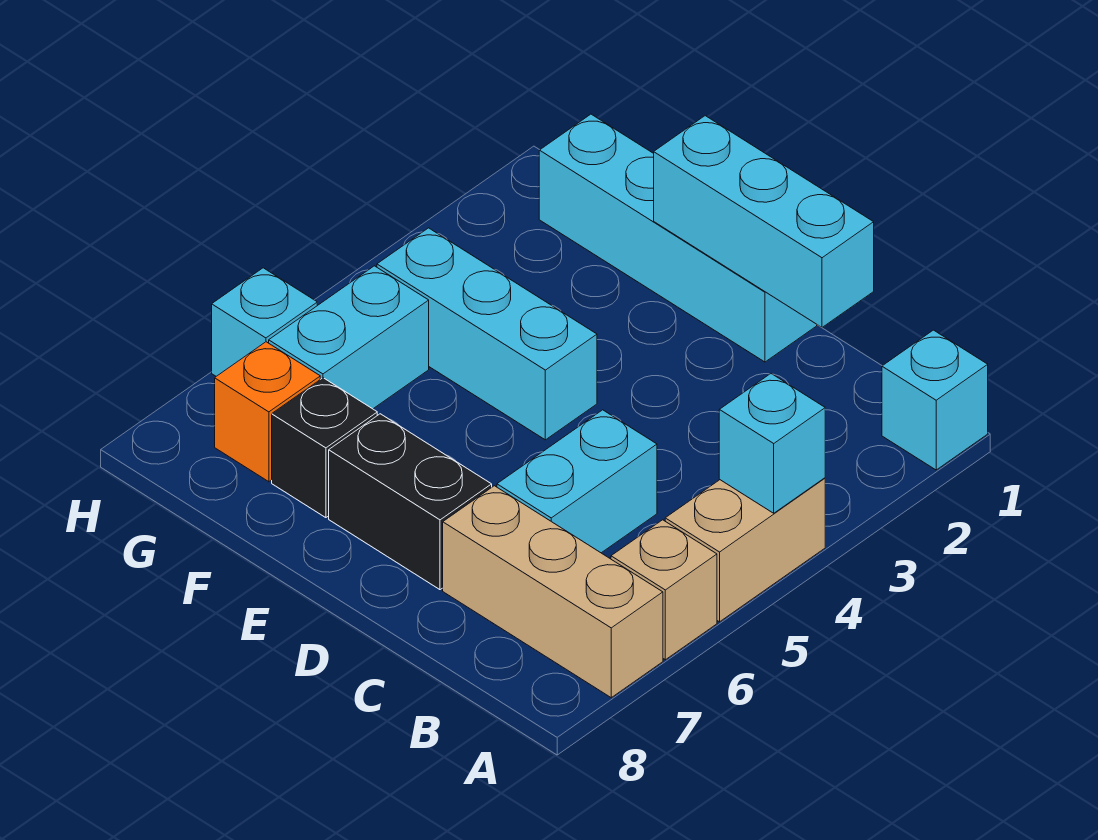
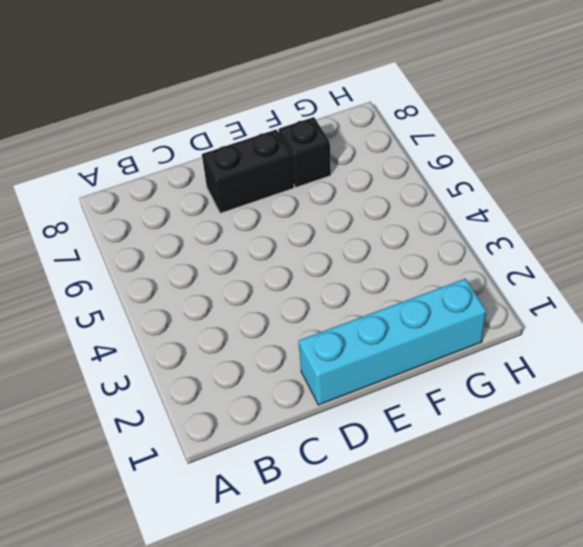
none -> cyan 1x1 brick [882,330,988,470]
none -> tan 1x2 brick [665,478,825,622]
none -> tan 1x1 brick [611,520,717,660]

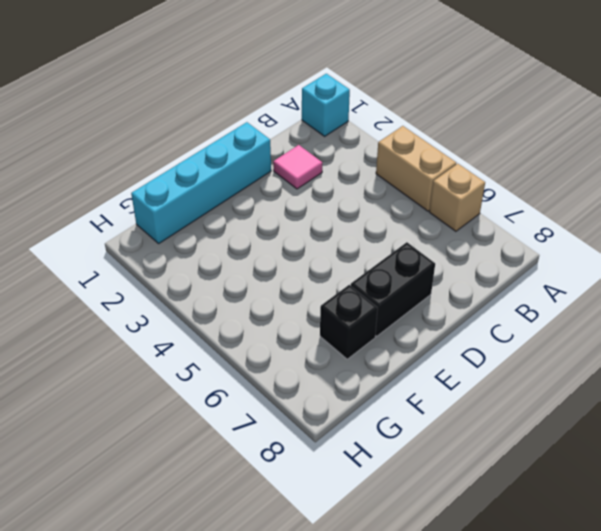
pink 1x1 tile [273,145,322,189] -> none
none -> tan 1x3 brick [443,486,663,697]
none -> cyan 1x2 brick [497,410,657,553]
none -> cyan 1x3 brick [377,228,597,440]

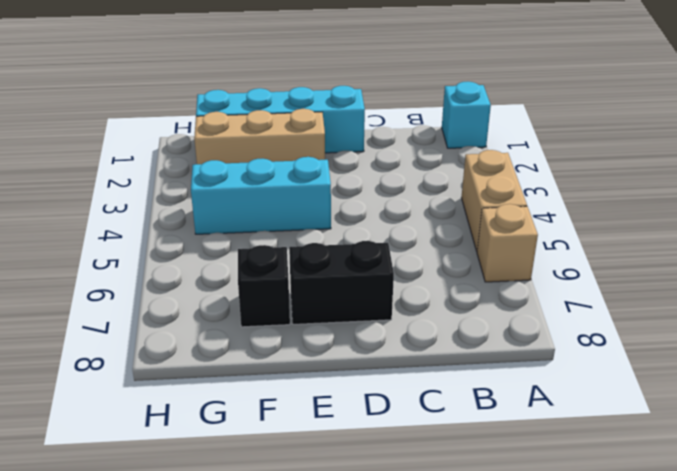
tan 1x3 brick [194,109,325,164] -> tan 1x3 brick moved to [443,486,663,697]
none -> cyan 1x2 brick [497,410,657,553]
none -> cyan 1x2 brick [269,266,429,409]
none -> orange 1x1 brick [215,342,320,482]

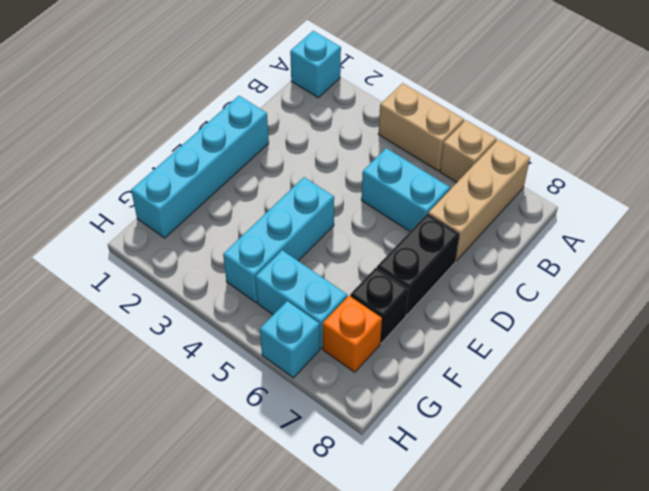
none -> cyan 1x1 brick [719,374,825,513]
none -> cyan 1x3 brick [654,116,874,327]

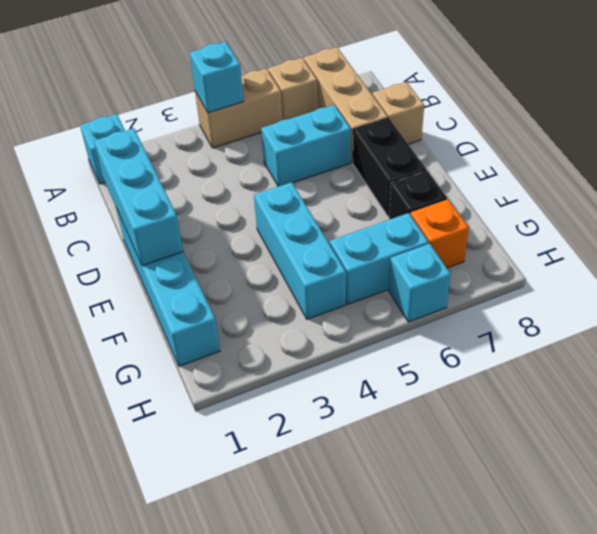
tan 1x1 brick [372,82,424,144] -> none

